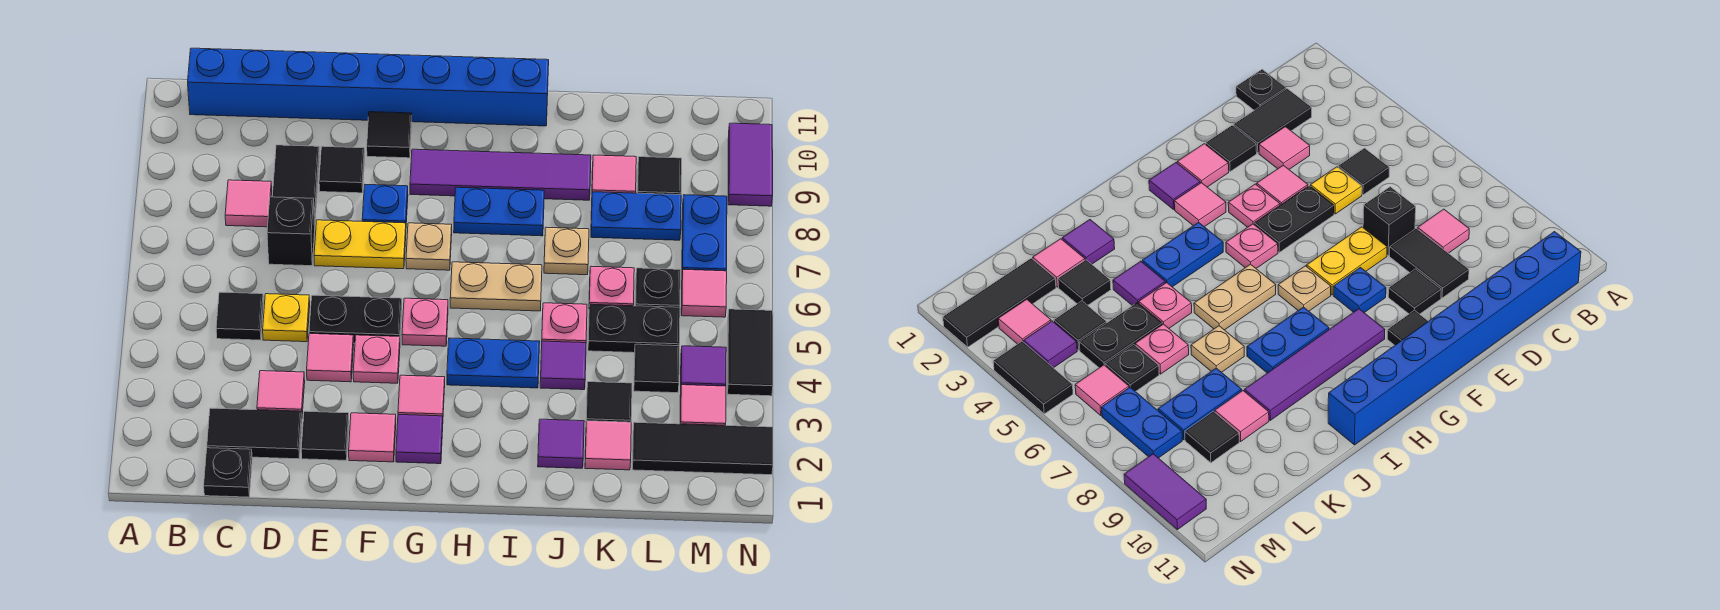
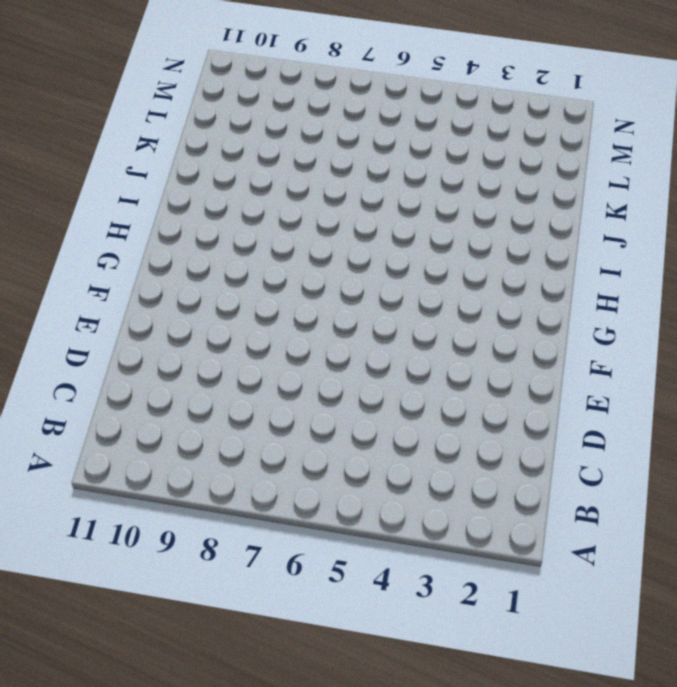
none -> blue 1x8 brick [188,48,549,126]
none -> black 1x1 plate [204,448,252,497]
none -> black 1x2 tile [207,408,302,459]
none -> black 1x1 tile [216,292,264,340]

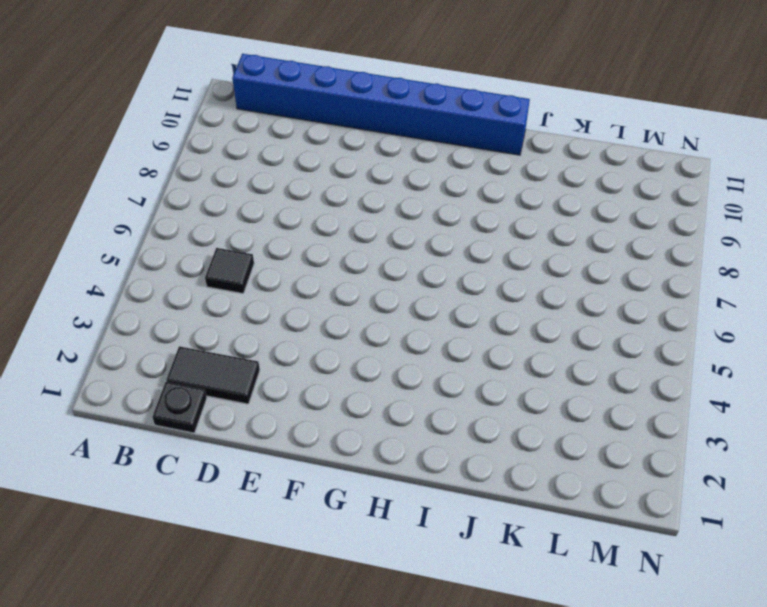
none -> pink 1x1 tile [225,180,272,227]
none -> pink 1x1 tile [257,371,305,414]
none -> yellow 1x1 plate [263,294,310,342]
none -> black 1x1 brick [267,197,315,266]

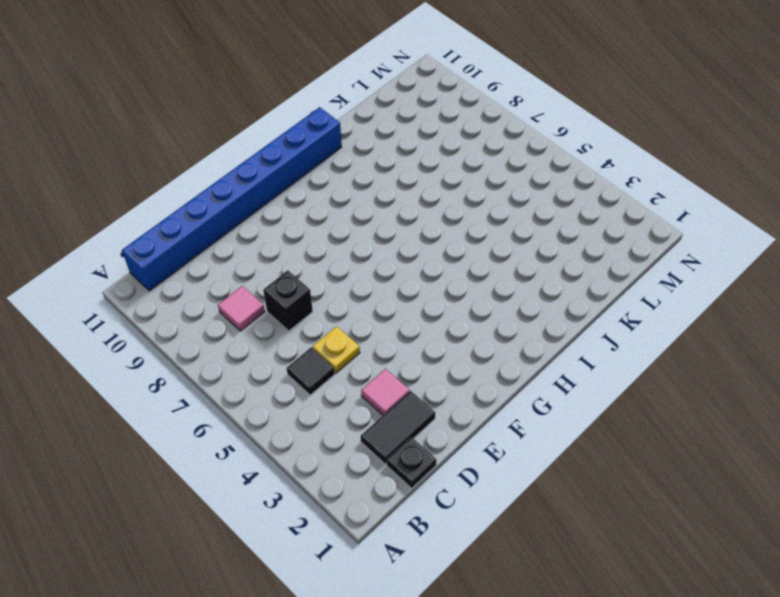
none -> black 1x2 tile [272,145,320,225]
none -> black 1x1 tile [301,411,349,460]
none -> pink 1x1 tile [307,334,354,382]
none -> black 1x2 plate [309,295,402,343]

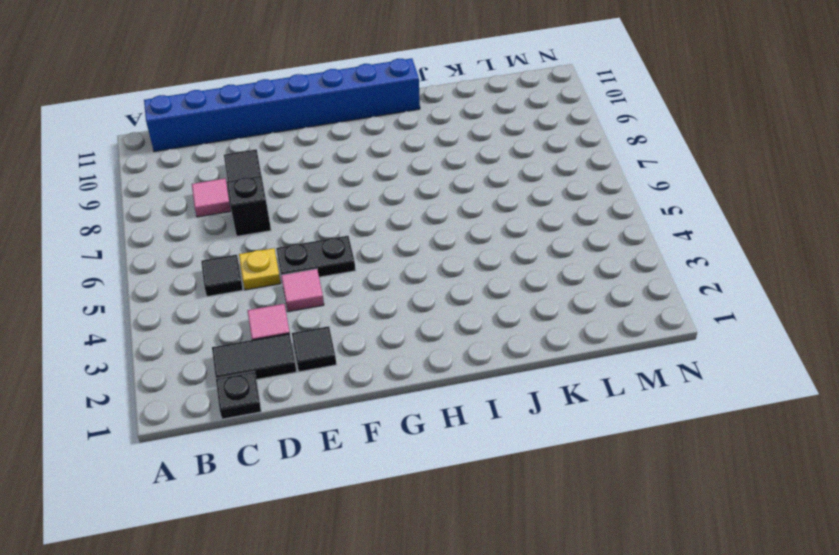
none -> yellow 1x2 plate [314,220,406,269]
none -> black 1x1 tile [319,146,365,193]
none -> pink 1x1 tile [349,413,396,462]
none -> pink 1x1 plate [353,335,400,383]

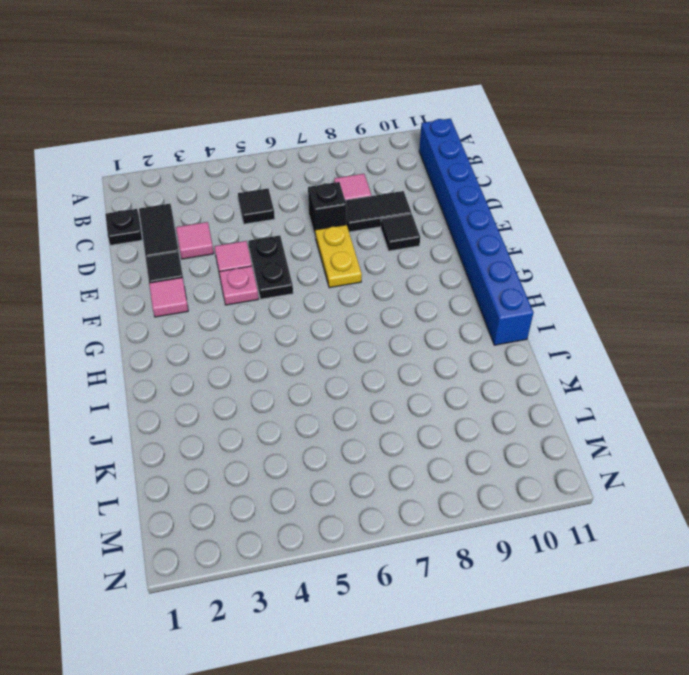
none -> yellow 1x1 plate [263,294,310,342]
none -> blue 1x1 plate [362,185,408,223]
none -> black 1x1 tile [367,112,412,158]
none -> purple 1x1 tile [396,415,443,464]

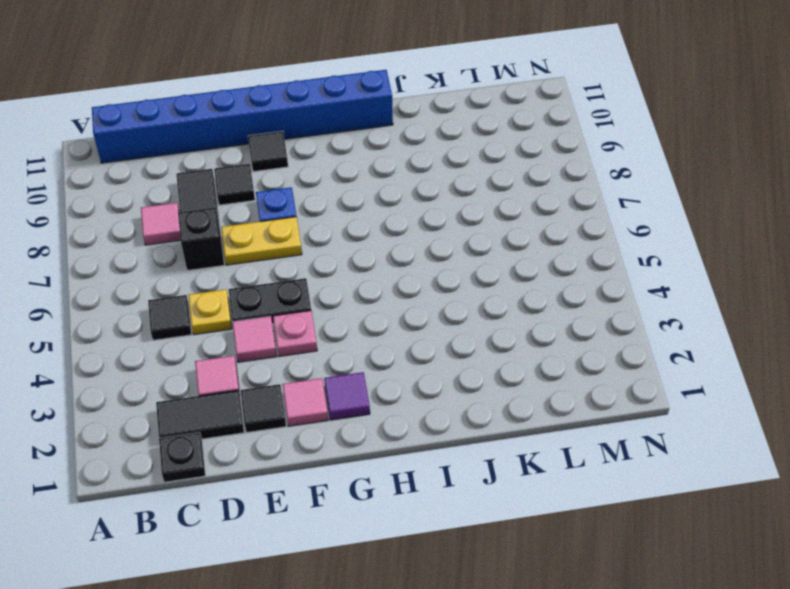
none -> pink 1x1 tile [398,375,445,416]
none -> pink 1x1 plate [402,298,448,346]
none -> tan 1x1 plate [406,223,452,270]
none -> purple 1x4 tile [410,149,591,200]

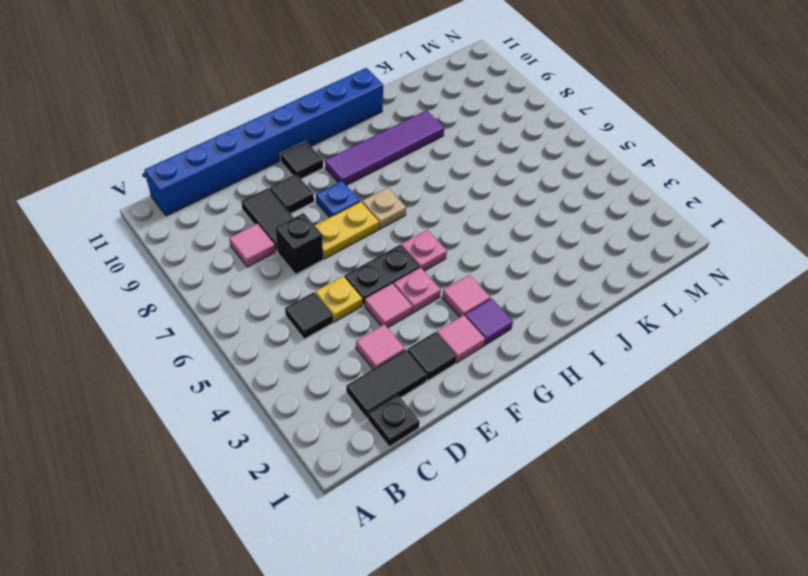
none -> blue 1x2 plate [447,338,540,388]
none -> tan 1x2 plate [450,262,542,311]
none -> blue 1x2 plate [454,187,544,236]
none -> purple 1x1 tile [538,419,584,468]

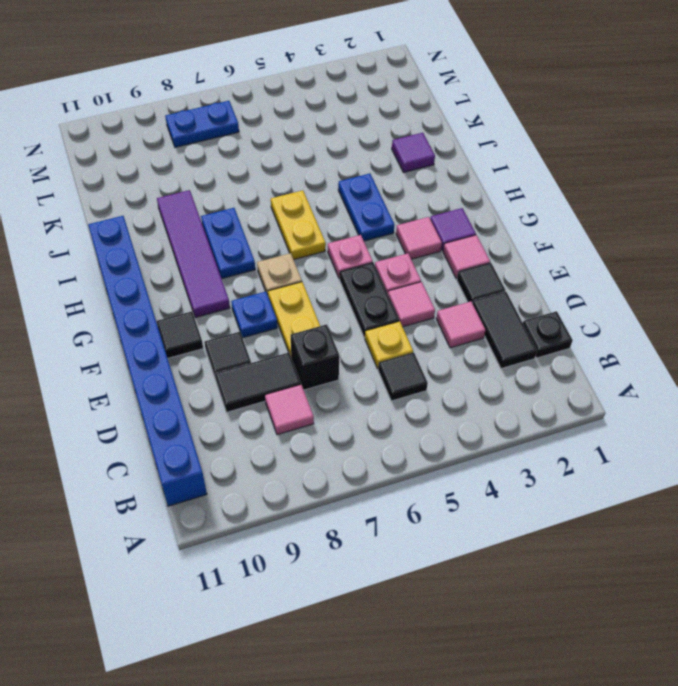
yellow 1x2 plate [271,190,326,260] -> tan 1x2 plate [450,262,542,311]
none -> purple 1x1 tile [540,341,586,390]
none -> pink 1x1 plate [542,303,587,343]
none -> tan 1x1 plate [544,227,589,275]
none -> pink 1x1 tile [585,421,631,470]

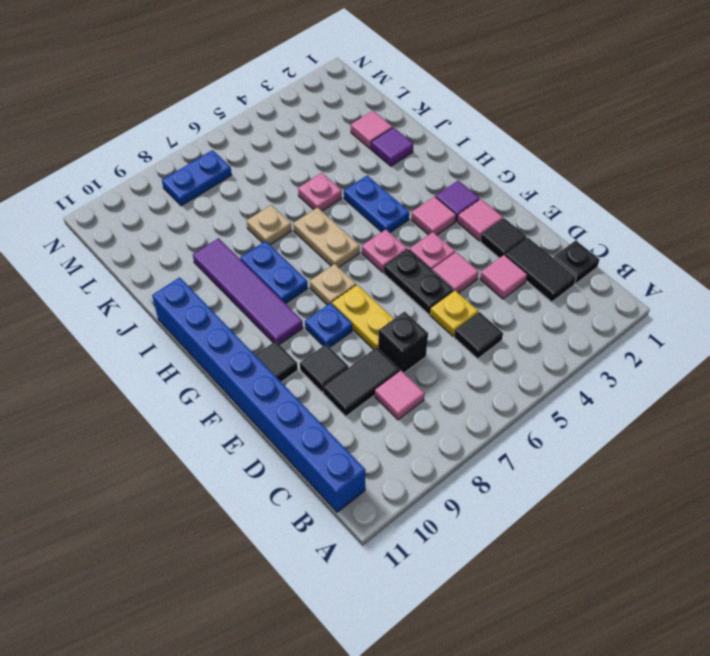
none -> purple 1x1 tile [540,341,586,390]
none -> black 1x1 tile [586,382,632,422]
none -> black 1x2 plate [588,304,680,353]
none -> pink 1x1 plate [589,266,634,306]

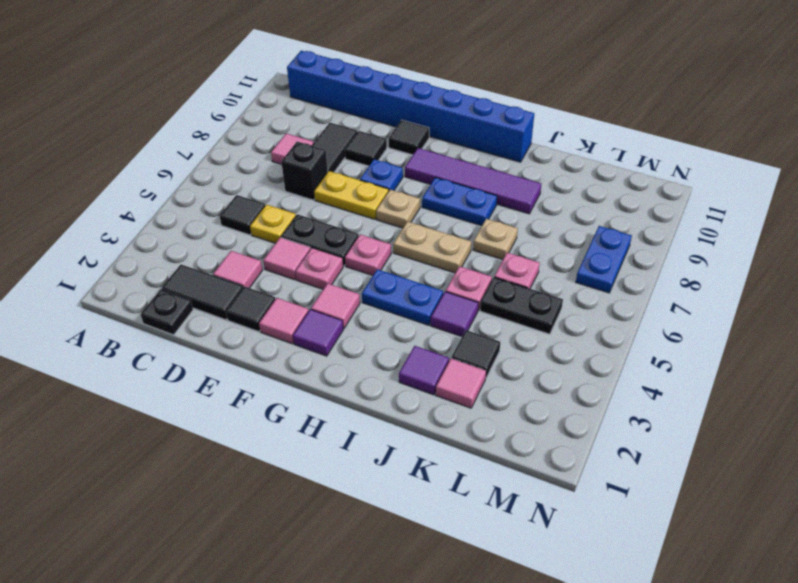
none -> blue 1x2 plate [591,192,681,240]
none -> pink 1x1 tile [592,155,636,193]
none -> black 1x3 tile [632,422,773,475]
none -> black 1x1 tile [634,344,679,393]

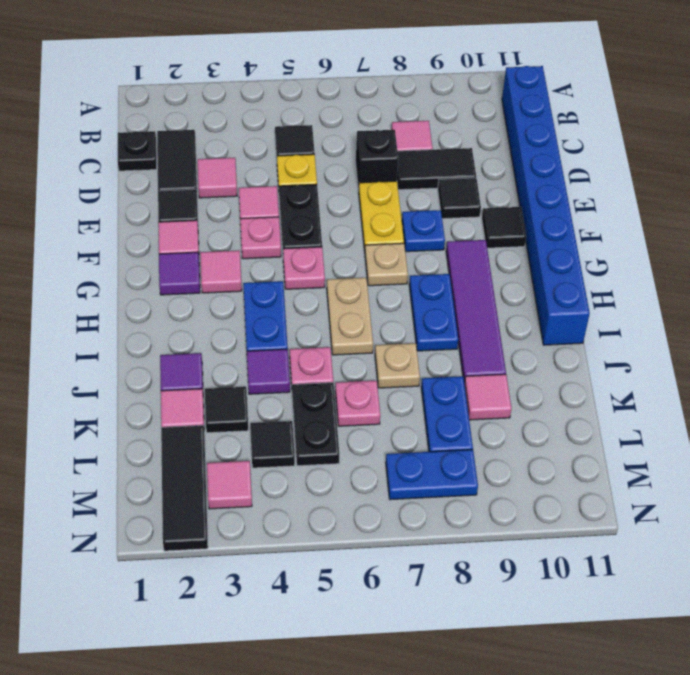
none -> black 1x1 plate [635,268,680,307]
none -> black 1x1 tile [637,157,682,195]
none -> purple 1x1 tile [681,346,726,386]
none -> pink 1x1 tile [681,270,727,317]

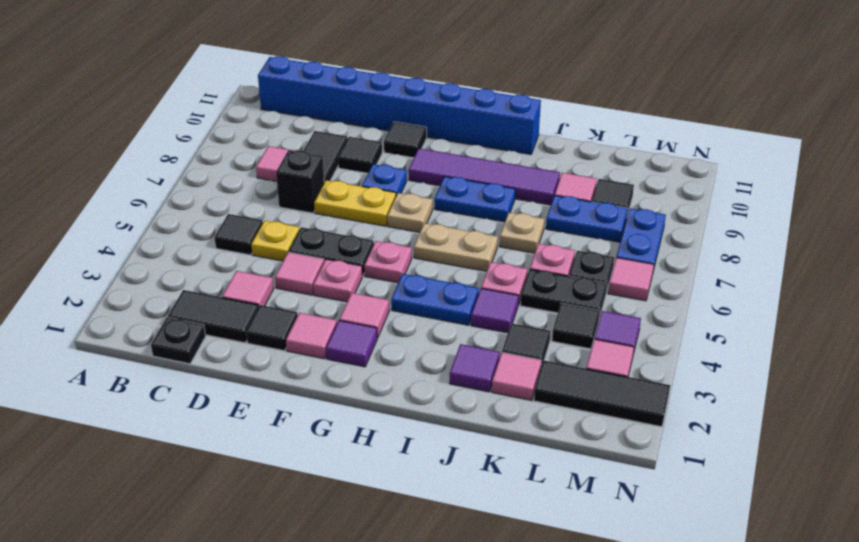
none -> black 1x2 tile [727,309,773,396]
none -> purple 1x2 tile [728,123,773,206]

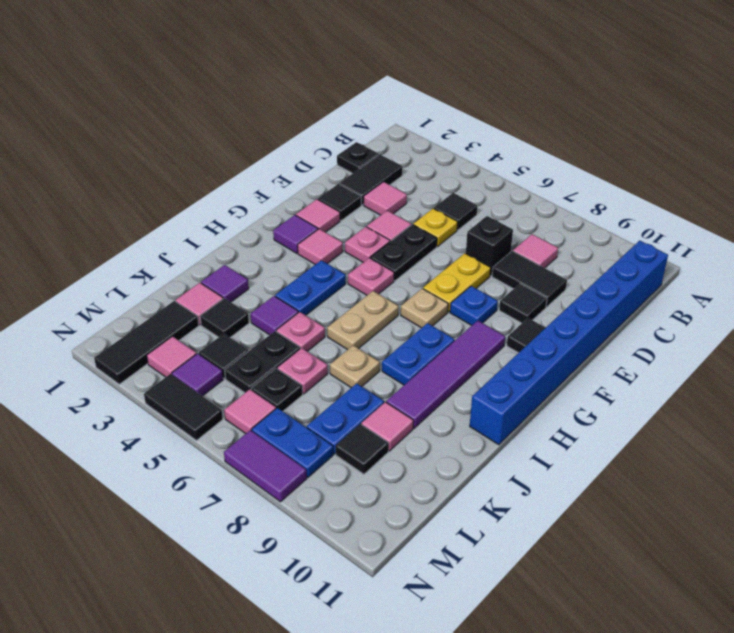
purple 1x2 tile [224,430,307,502] -> purple 1x2 tile moved to [728,123,773,206]

